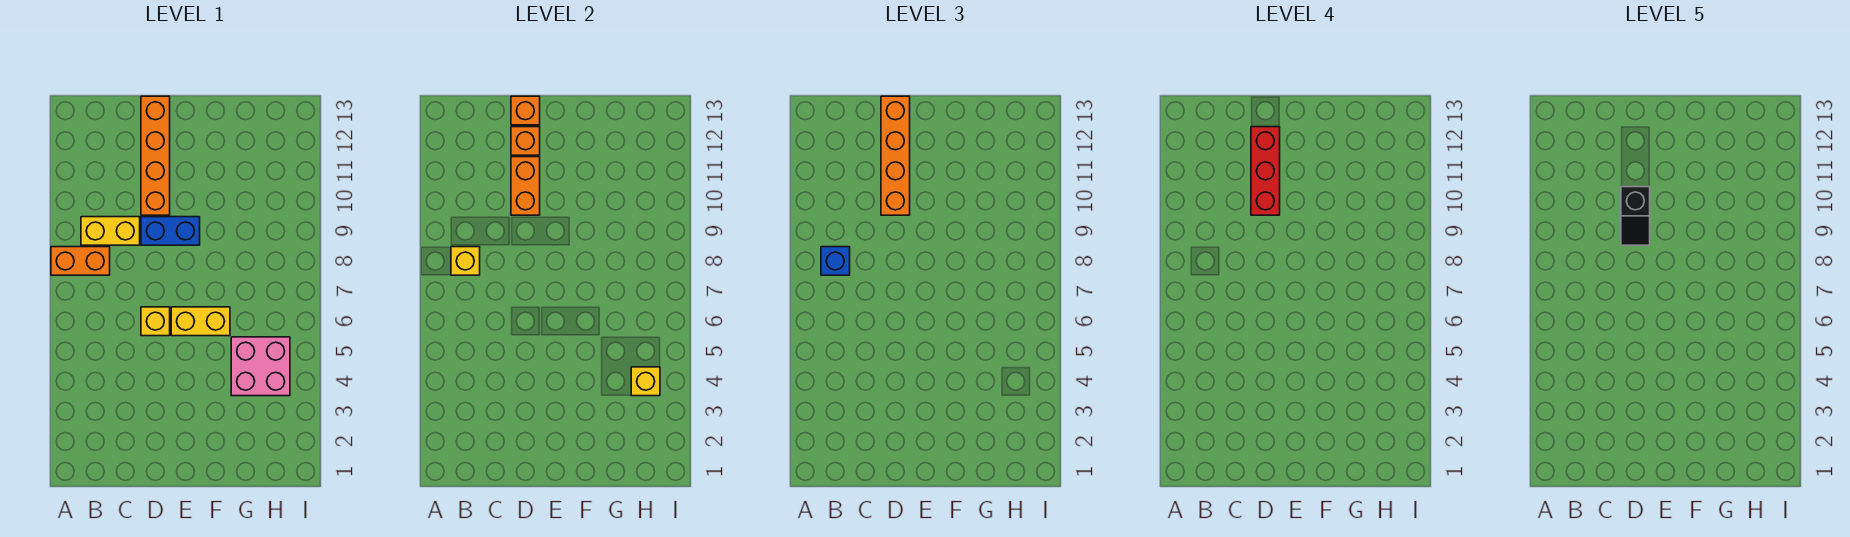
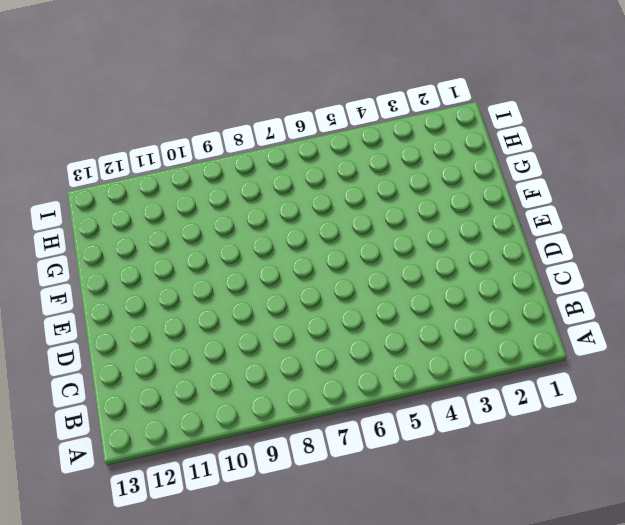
none -> orange 1x2 brick [51,247,110,275]
none -> yellow 1x2 brick [81,217,140,245]
none -> yellow 1x1 brick [141,307,170,336]

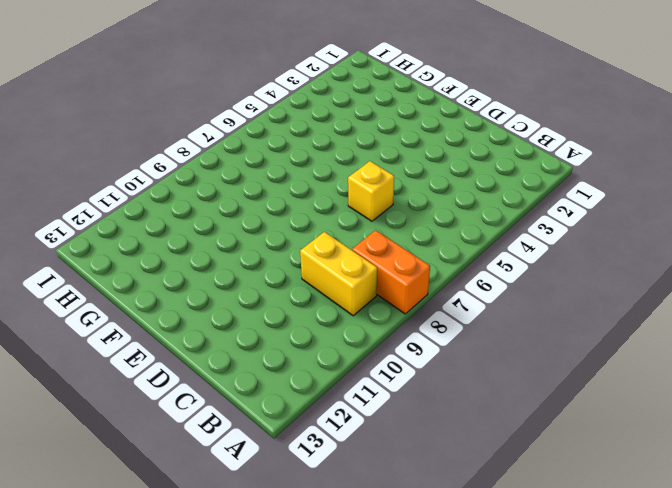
none -> blue 1x2 brick [141,217,200,245]
none -> orange 1x4 brick [141,96,170,215]
none -> yellow 1x2 brick [171,307,230,336]

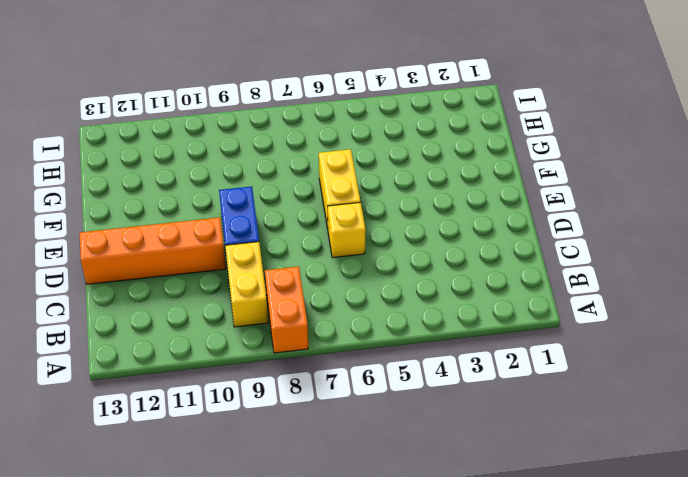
none -> pink 2x2 brick [231,337,290,396]
none -> yellow 1x1 brick [451,247,480,275]
none -> orange 1x2 brick [511,157,540,215]

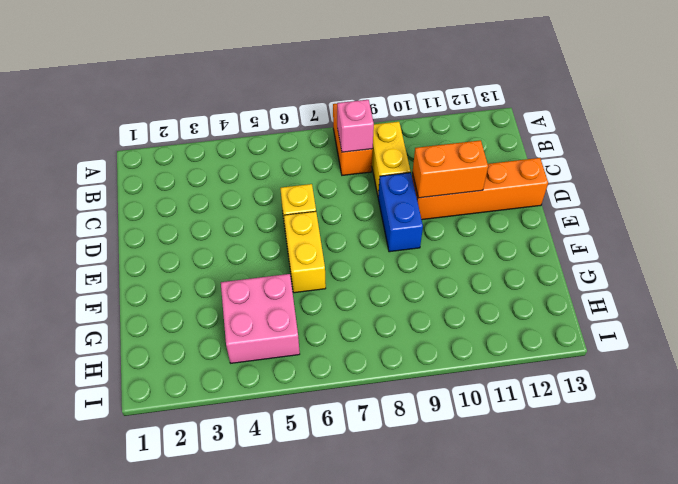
pink 1x1 brick [337,100,374,152] -> yellow 1x1 brick [451,247,480,275]
none -> orange 1x1 brick [511,127,540,155]
none -> orange 1x1 brick [511,96,540,125]
none -> yellow 1x1 brick [631,367,660,396]

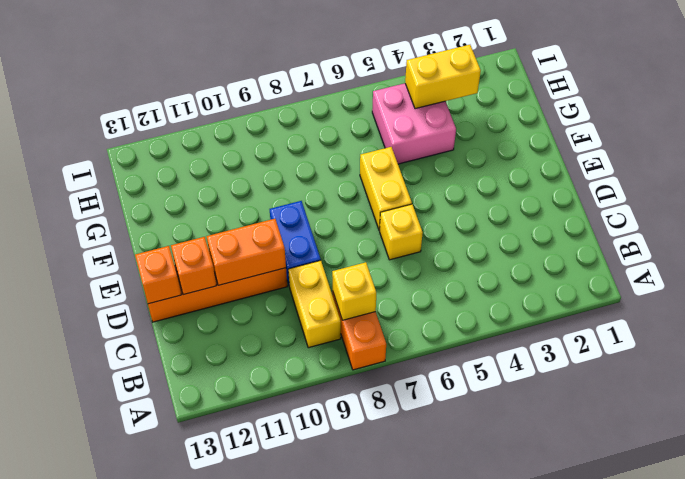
yellow 1x2 brick [405,45,481,109] -> yellow 1x1 brick [631,367,660,396]
none -> blue 1x1 brick [821,247,850,275]
none -> orange 1x4 brick [881,96,910,215]
none -> red 1x3 brick [1251,127,1280,215]

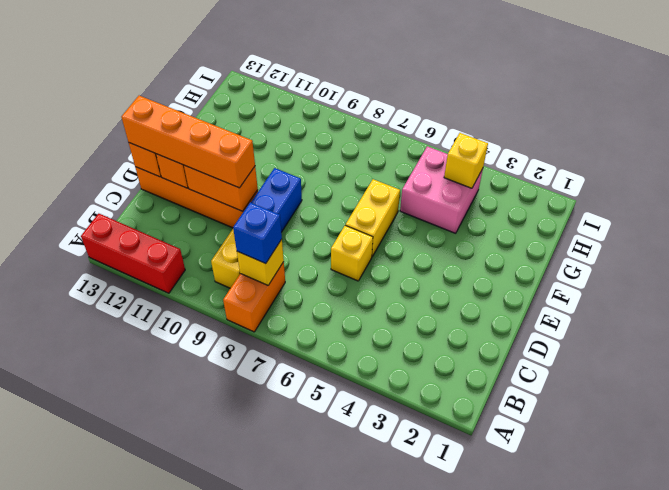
red 1x3 brick [81,214,185,293] -> red 1x3 brick moved to [1251,127,1280,215]
none -> black 1x2 slope [1621,187,1650,245]

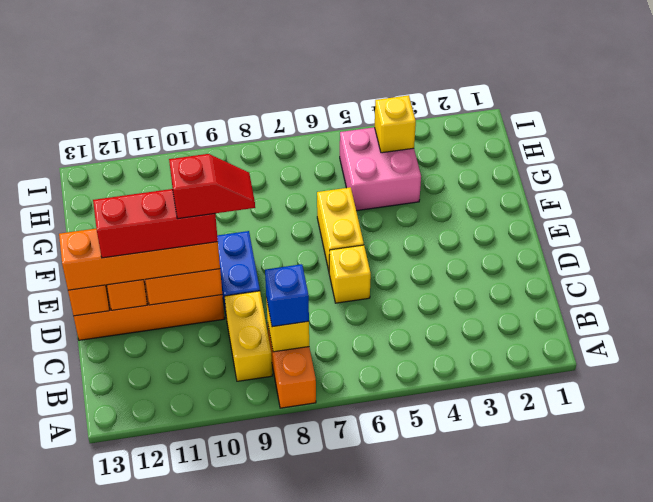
red 1x2 slope [169,154,255,219] -> black 1x2 slope [1621,187,1650,245]

